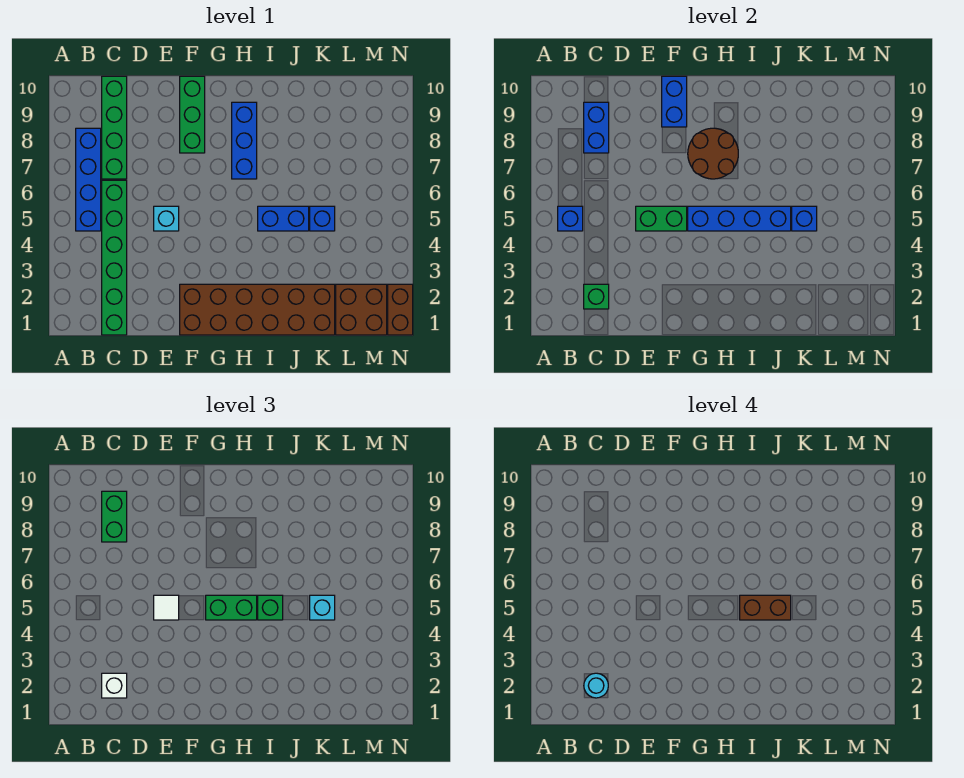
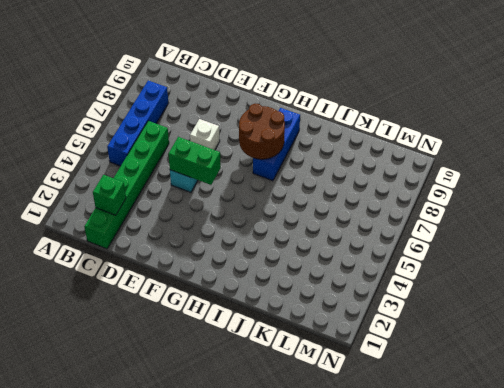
white 1x1 brick [190,119,220,150] -> white 1x1 brick moved to [102,673,127,698]
none -> green 1x4 brick [102,76,127,179]
none -> brown 2x6 brick [180,284,335,335]
none -> green 1x3 brick [180,76,205,153]

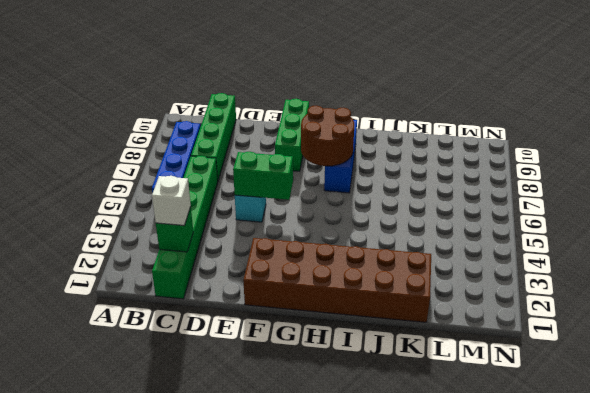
none -> blue 1x2 brick [258,206,309,231]
none -> blue 1x1 brick [310,206,335,231]
none -> brown 2x2 brick [336,284,387,335]

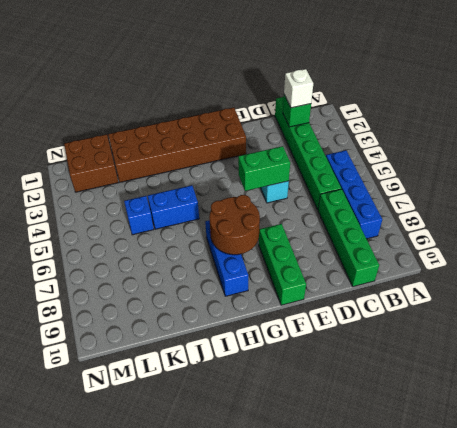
none -> brown 1x2 brick [388,284,413,335]
none -> blue 1x1 brick [558,206,583,231]
none -> blue 1x2 brick [584,102,609,153]

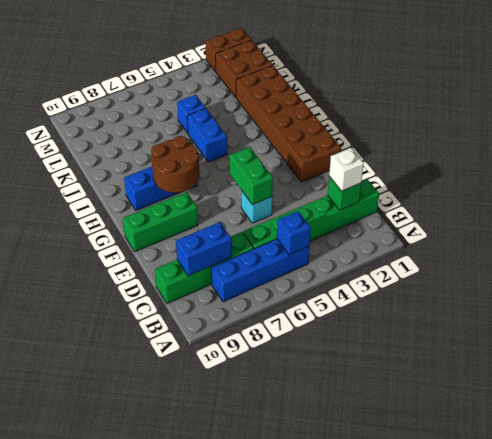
none -> blue 1x2 brick [662,76,687,127]
none -> blue 1x4 brick [688,206,791,231]
none -> blue 1x1 brick [792,206,817,231]

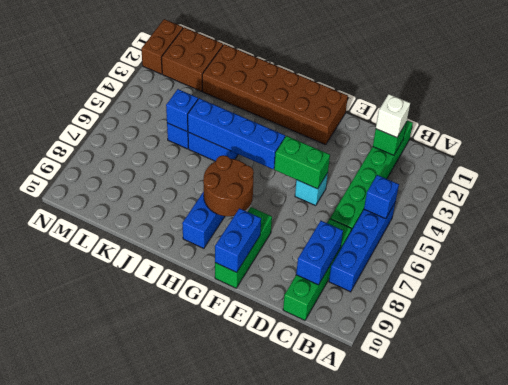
none -> green 1x2 brick [102,491,127,542]
none -> white 1x1 tile [154,595,179,620]
none -> green 1x2 brick [206,595,257,620]

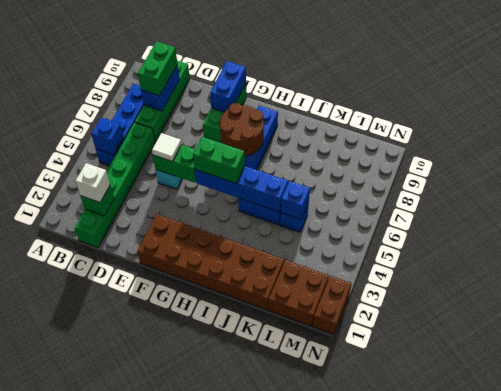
none -> green 1x1 brick [258,595,283,620]
none -> cyan 1x1 brick [310,595,335,620]
none -> cyan 1x1 round brick [584,673,608,698]

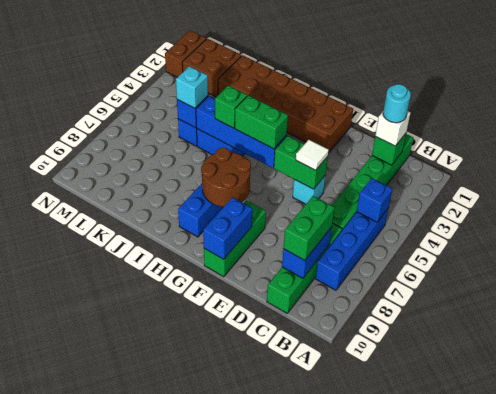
none -> brown 1x2 brick [740,595,791,620]

